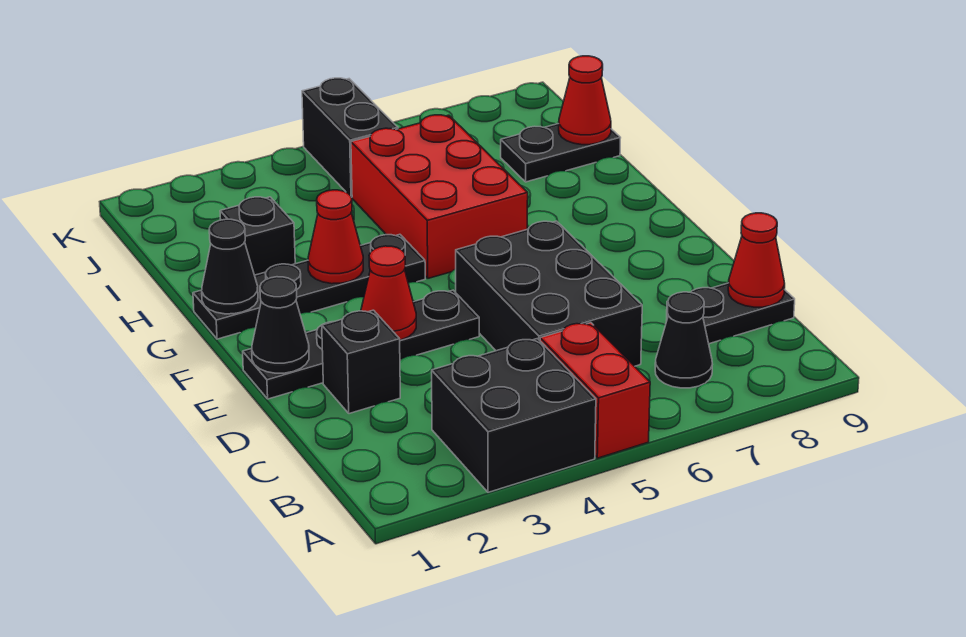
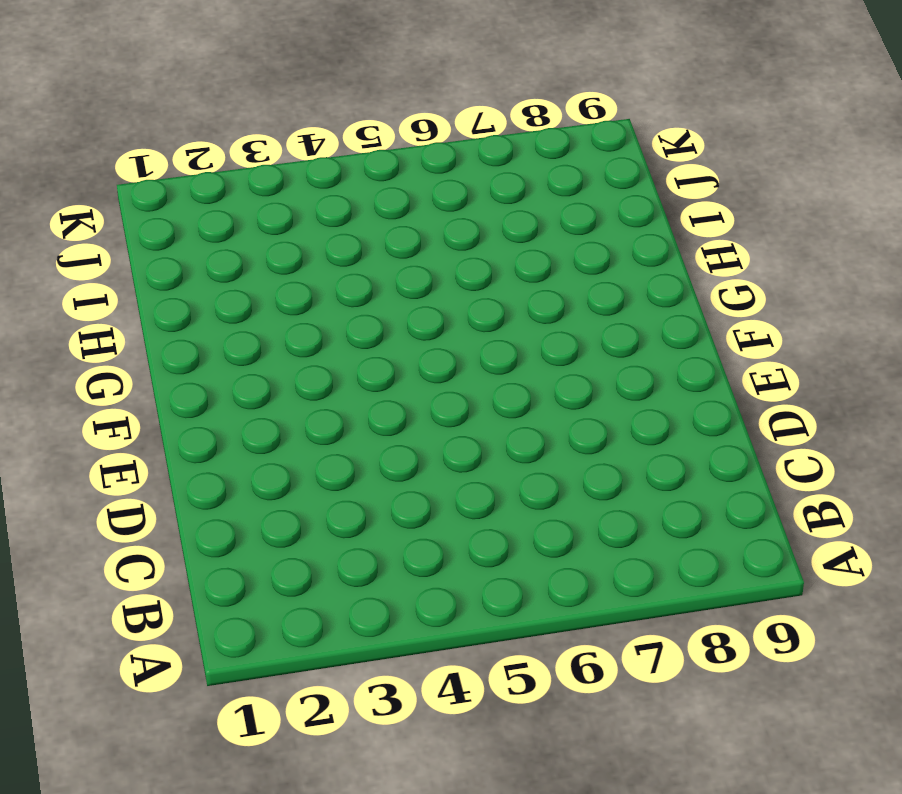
none -> black 2x2 brick [432,339,596,492]
none -> red 1x2 brick [540,323,650,458]
none -> black 1x1 cone [655,292,712,388]

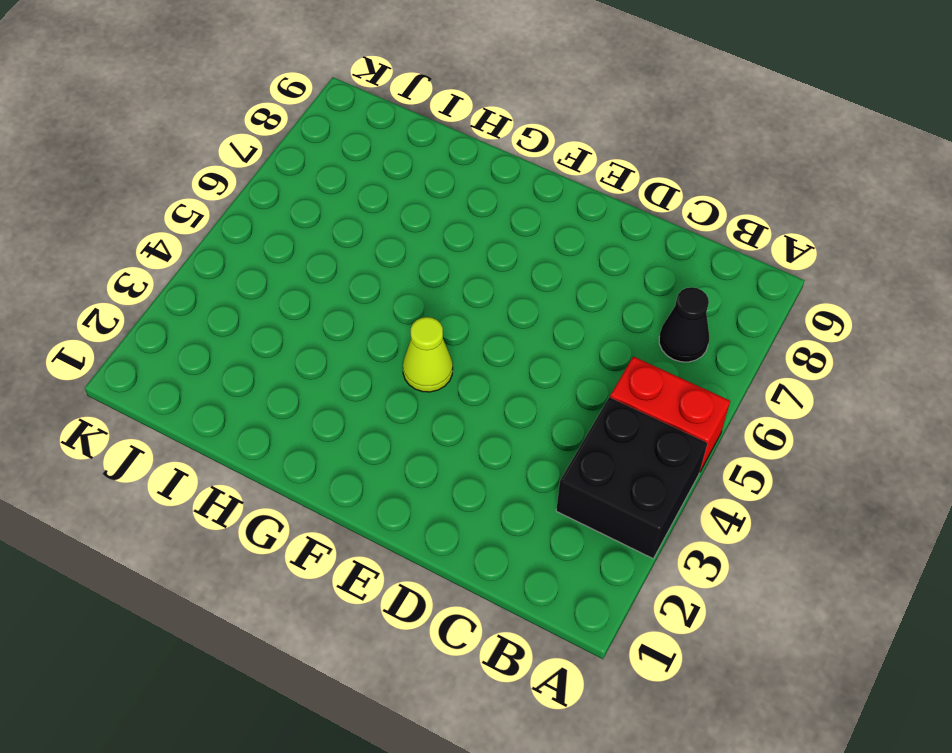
lime 1x1 cone [403,317,453,392] -> none
none -> black 2x3 brick [456,221,642,366]
none -> black 1x2 plate [667,283,795,344]
none -> black 1x1 brick [322,310,400,414]

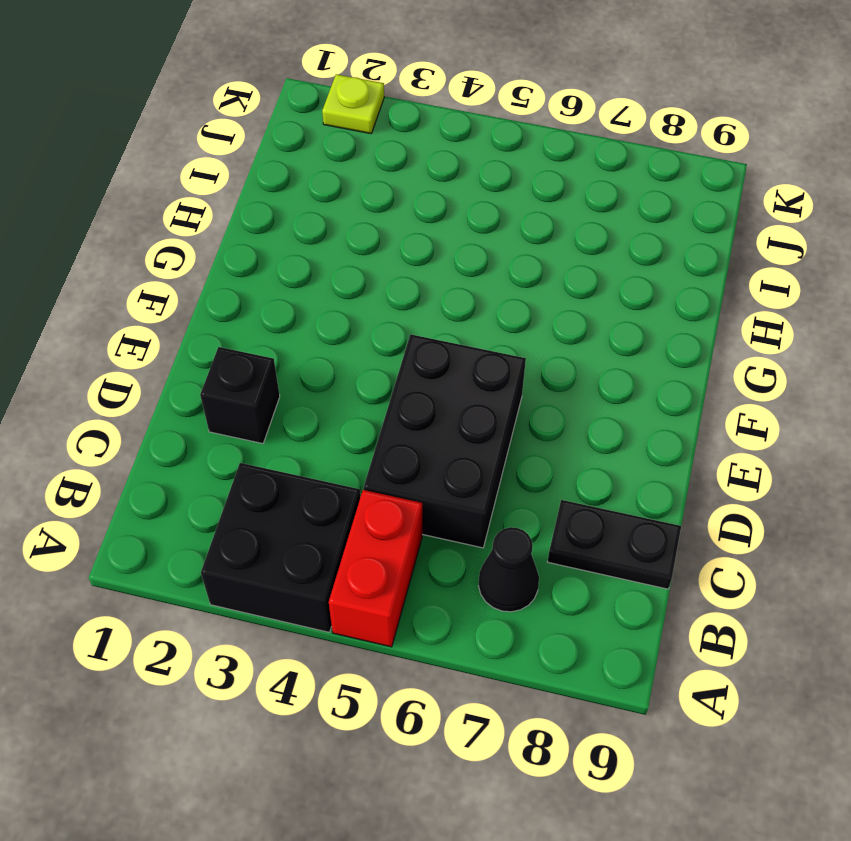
lime 1x1 plate [322,74,384,134] -> none
none -> black 1x4 plate [243,290,479,399]
none -> black 1x4 plate [193,234,425,339]
none -> red 2x3 brick [351,115,528,278]

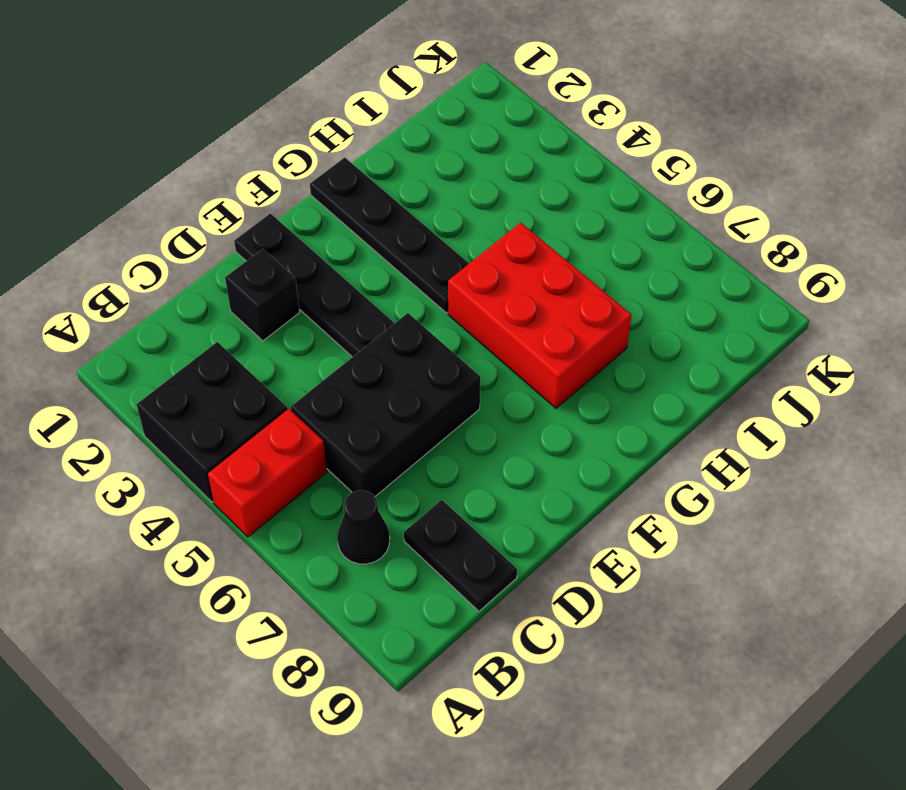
red 2x3 brick [448,223,632,408] -> red 2x3 brick turned to [351,115,528,278]
none -> black 1x1 brick [220,197,295,275]
none -> black 1x2 plate [501,124,621,182]
none -> black 1x2 brick [302,78,398,197]

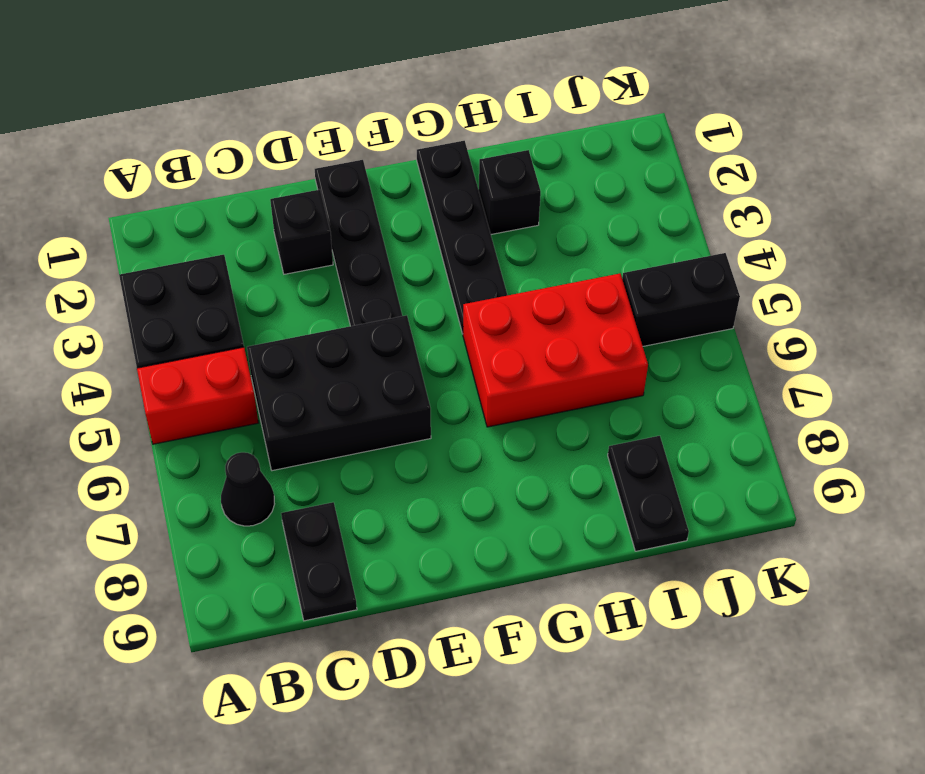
none -> red 1x1 cone [728,213,785,307]
none -> black 1x1 cone [252,277,309,373]
none -> red 1x1 cone [361,246,416,340]

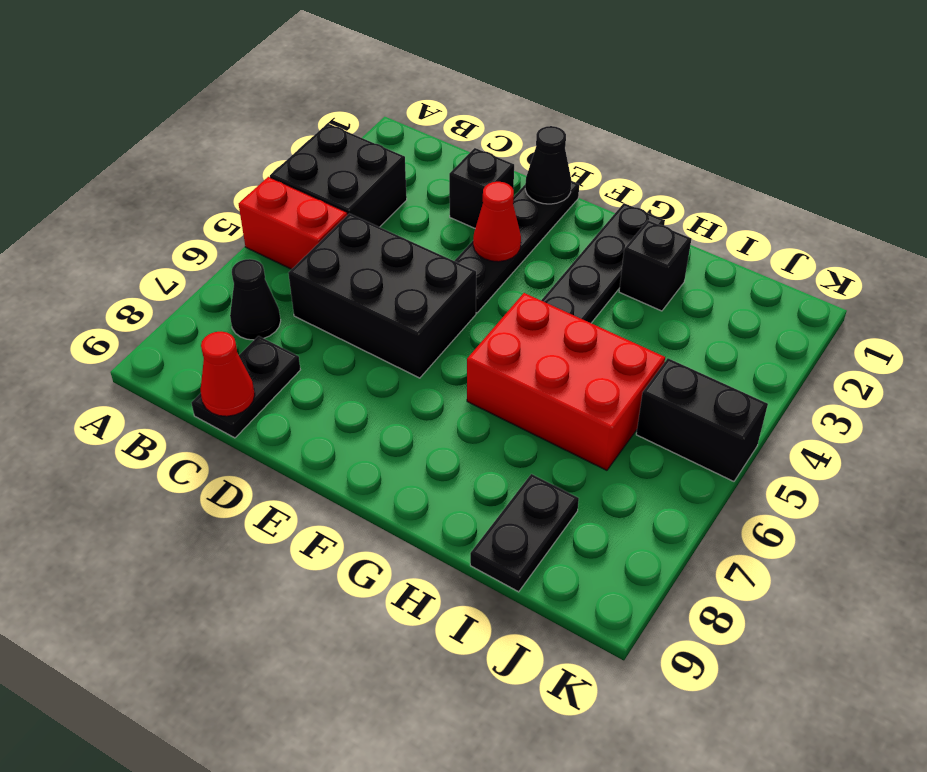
none -> black 1x1 cone [202,219,258,314]
none -> red 1x1 cone [308,190,363,284]
none -> red 1x1 cone [559,56,611,145]

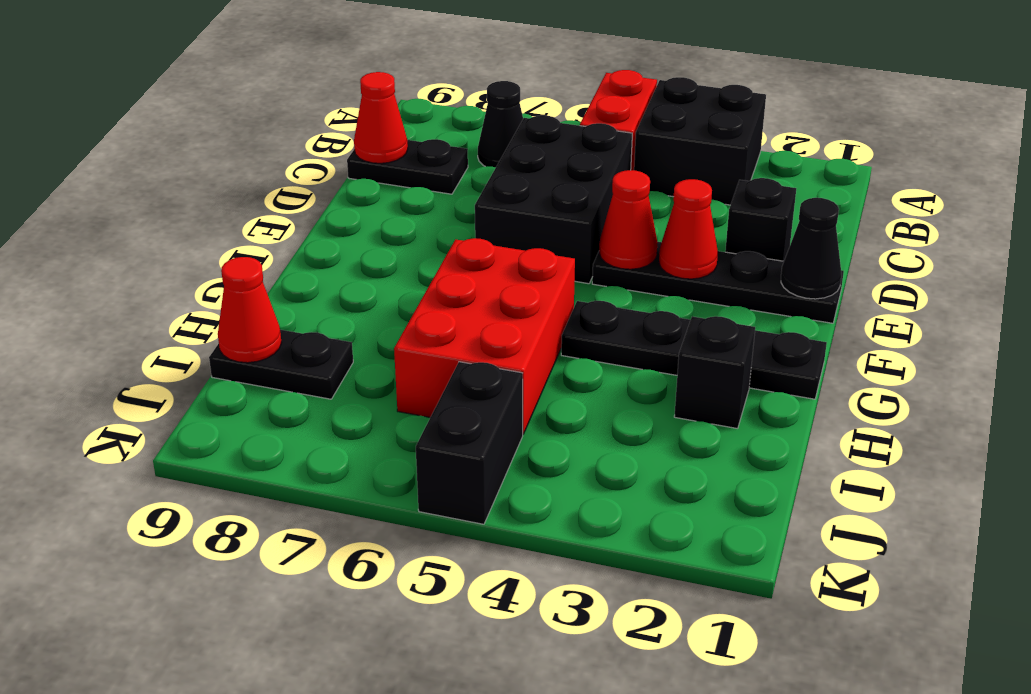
red 1x1 cone [599,170,657,269] -> red 1x1 cone moved to [308,190,363,284]
none -> black 1x1 cone [202,219,258,314]

